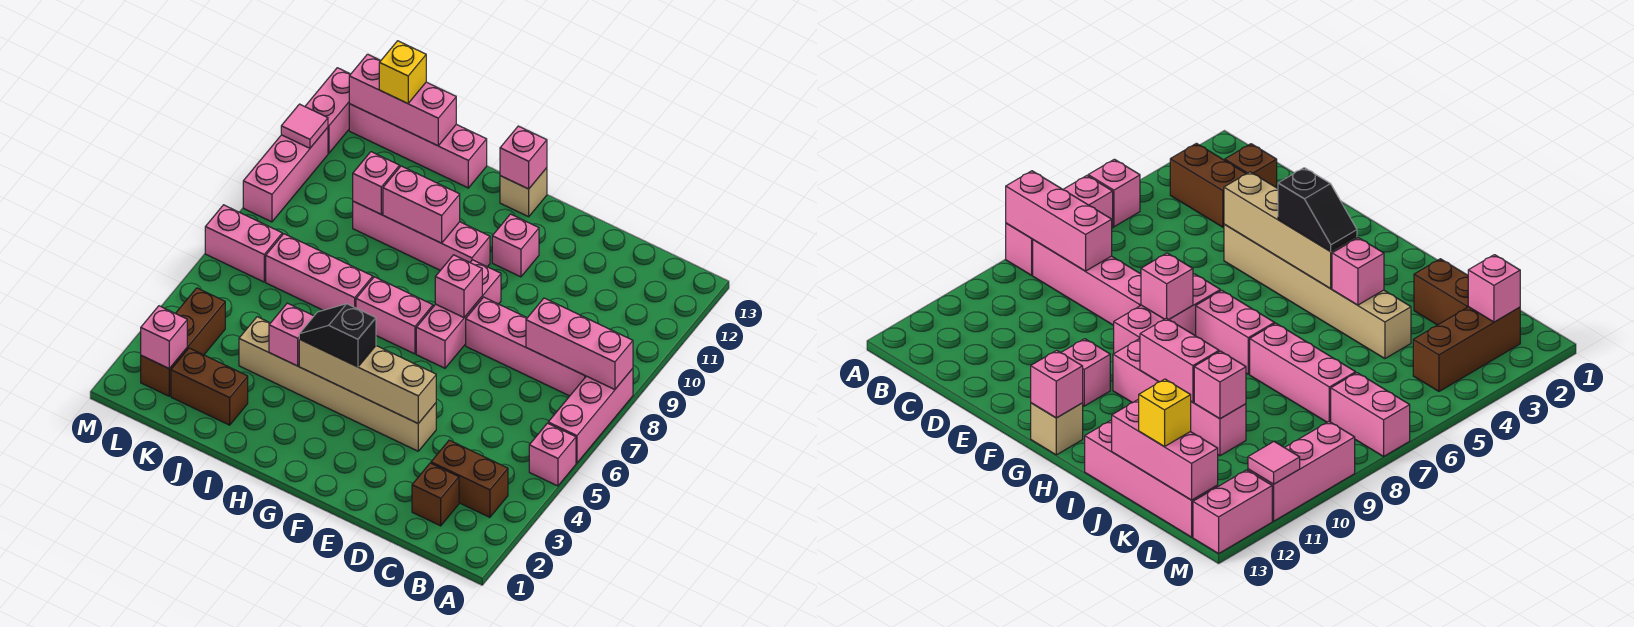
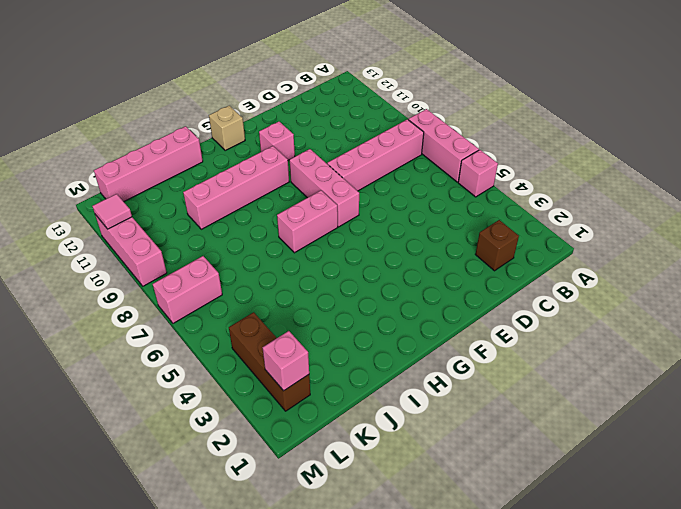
none -> brown 1x2 brick [431,440,508,517]
none -> tan 1x6 brick [239,317,436,451]
none -> pink 1x3 brick [266,234,373,310]
none -> brown 1x2 brick [171,348,248,425]

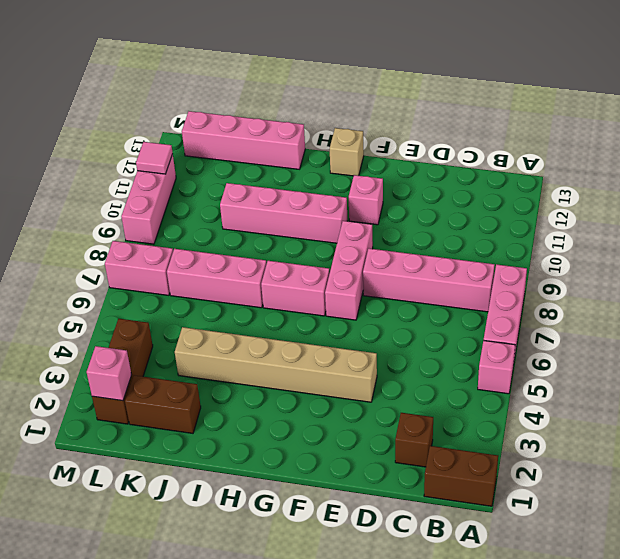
brown 1x2 brick [424,446,498,506] -> brown 1x2 brick moved to [431,440,508,517]
none -> pink 1x2 brick [305,68,350,153]
none -> pink 1x3 brick [526,298,633,390]
none -> tan 1x4 brick [299,339,436,423]
none -> pink 1x1 brick [435,255,482,318]

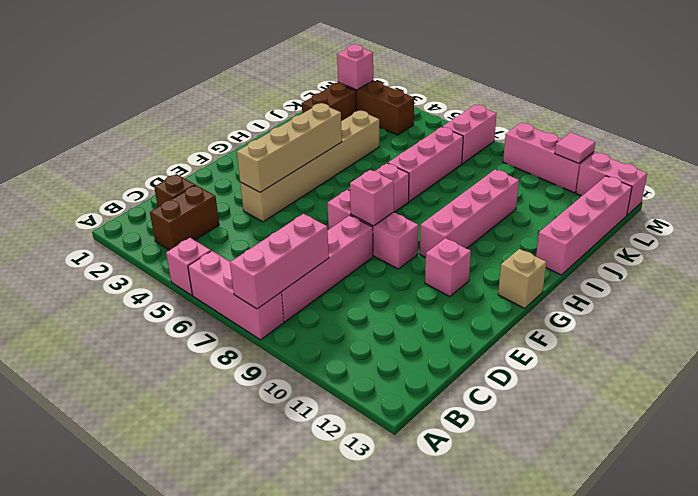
none -> pink 1x1 brick [500,126,547,189]
none -> pink 1x2 brick [383,166,460,243]
none -> pink 1x1 brick [269,303,314,366]
none -> pink 1x1 brick [353,152,400,214]

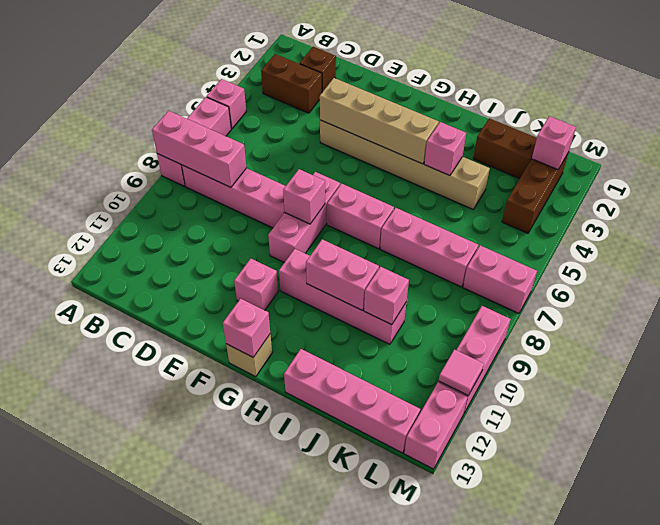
none -> pink 1x3 brick [349,54,456,146]
none -> black 1x2 slope [299,304,376,367]
none -> yellow 1x1 brick [379,41,426,104]

